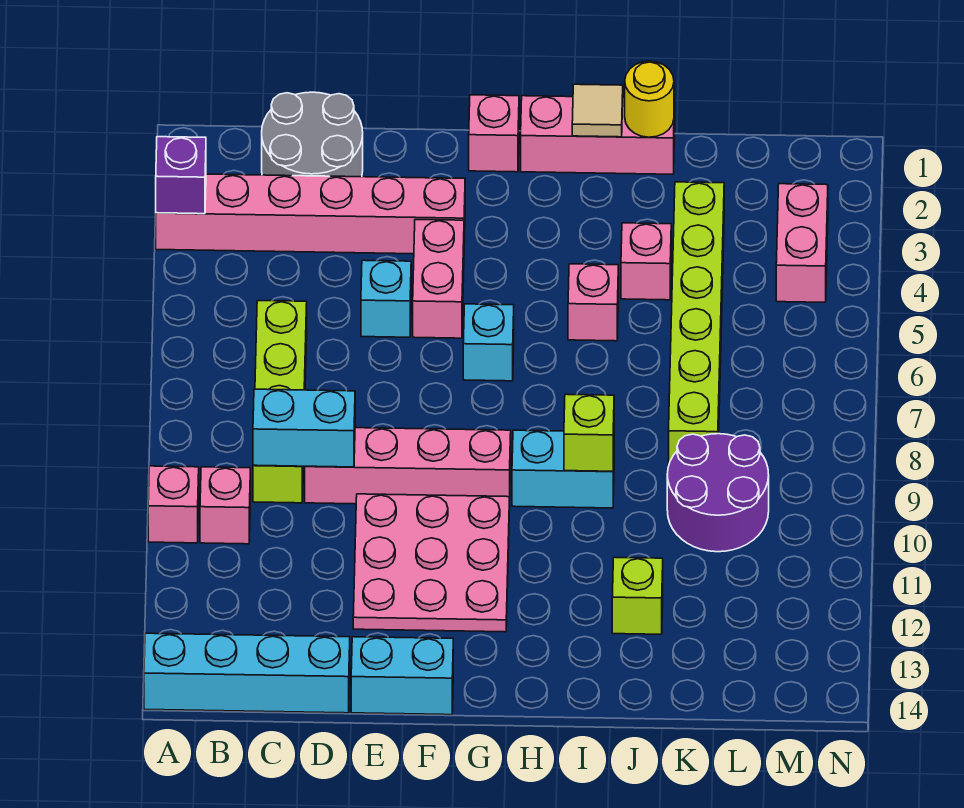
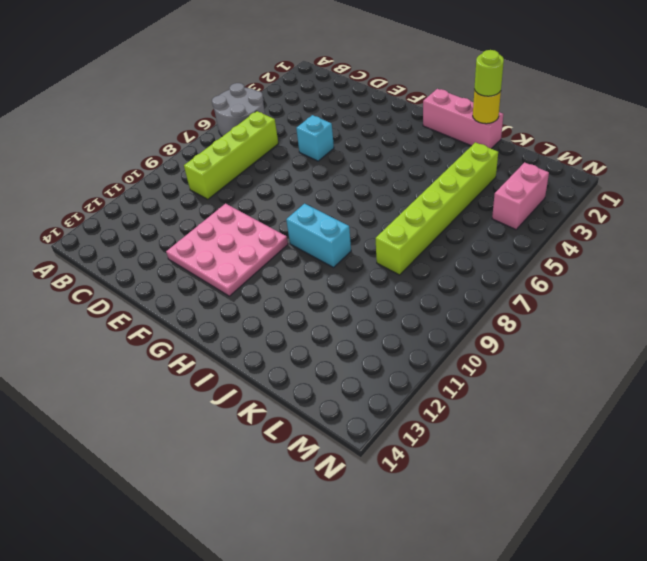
grey 2x2 round brick [212,83,265,136] -> grey 2x2 round brick moved to [262,92,363,177]
lime 1x1 round brick [474,50,504,96] -> none
none -> pink 1x6 brick [156,174,465,254]
none -> pink 1x1 brick [148,466,199,543]
none -> cyan 1x4 brick [144,633,350,713]

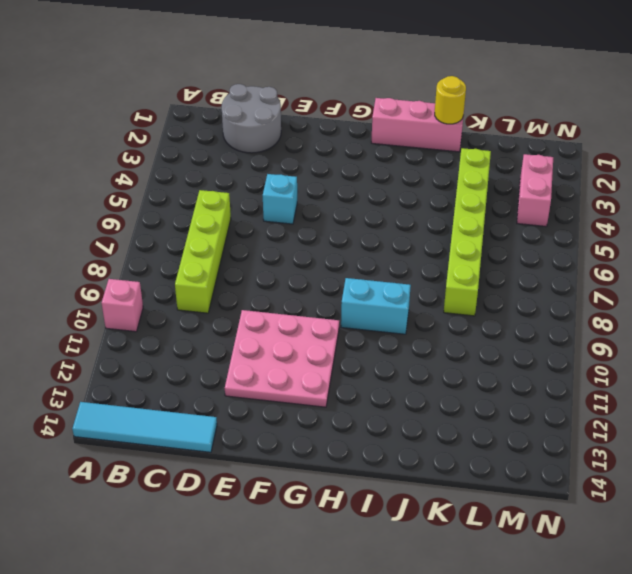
cyan 1x4 tile [72,402,217,452] -> cyan 1x4 brick [144,633,350,713]
none -> pink 1x6 brick [156,174,465,254]
none -> pink 1x1 brick [200,467,250,544]
none -> pink 1x4 brick [305,428,511,504]

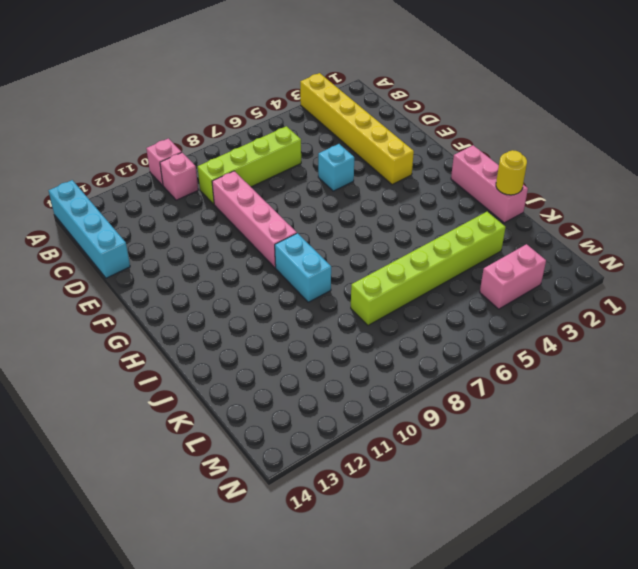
yellow 1x6 brick [300,73,414,185] -> pink 1x6 brick [156,174,465,254]
none -> grey 2x2 round brick [262,92,363,177]
none -> pink 3x3 plate [353,494,510,632]
none -> cyan 1x2 brick [351,637,453,715]

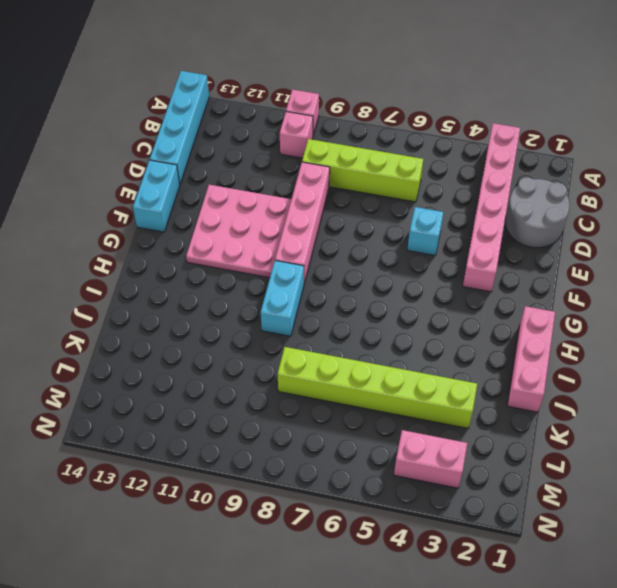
none -> pink 1x2 brick [413,220,464,338]
none -> pink 1x1 brick [469,95,519,172]
none -> cyan 1x1 brick [463,304,514,381]

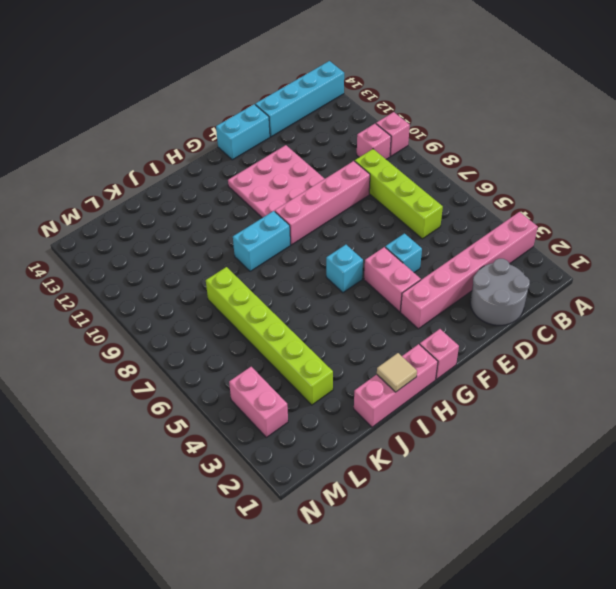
none -> pink 1x1 brick [568,264,618,341]
none -> pink 1x1 brick [621,223,671,300]
none -> lime 1x1 brick [612,557,663,634]

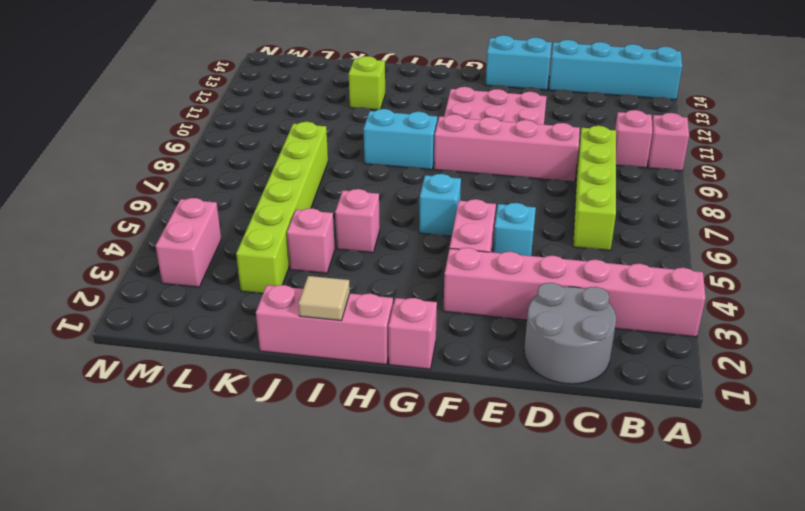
none -> purple 2x2 round brick [667,434,769,552]
none -> purple 1x1 brick [156,137,206,214]
none -> cyan 1x2 brick [253,389,355,467]

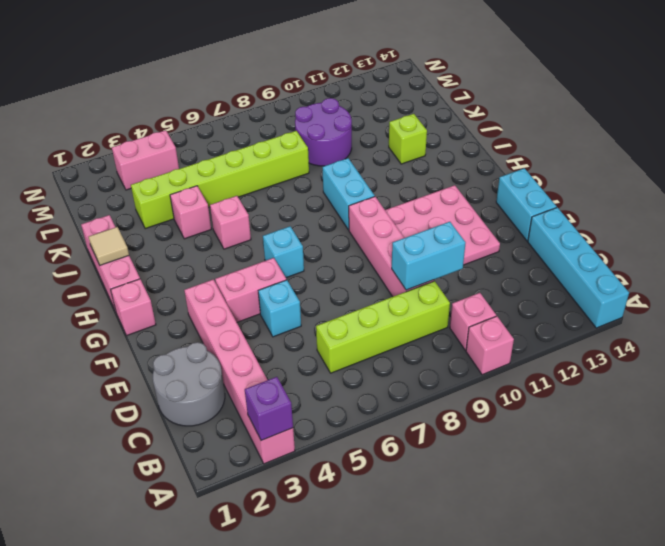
cyan 1x2 brick [392,222,465,290] -> cyan 1x2 brick turned to [253,389,355,467]
none -> lime 1x1 brick [564,394,614,471]
none -> yellow 1x1 round brick [625,61,674,137]

